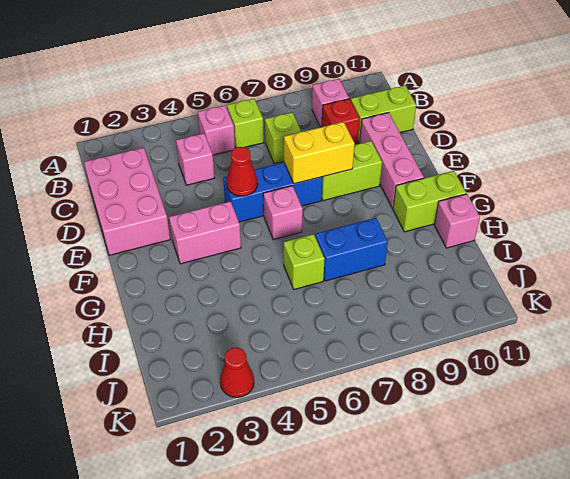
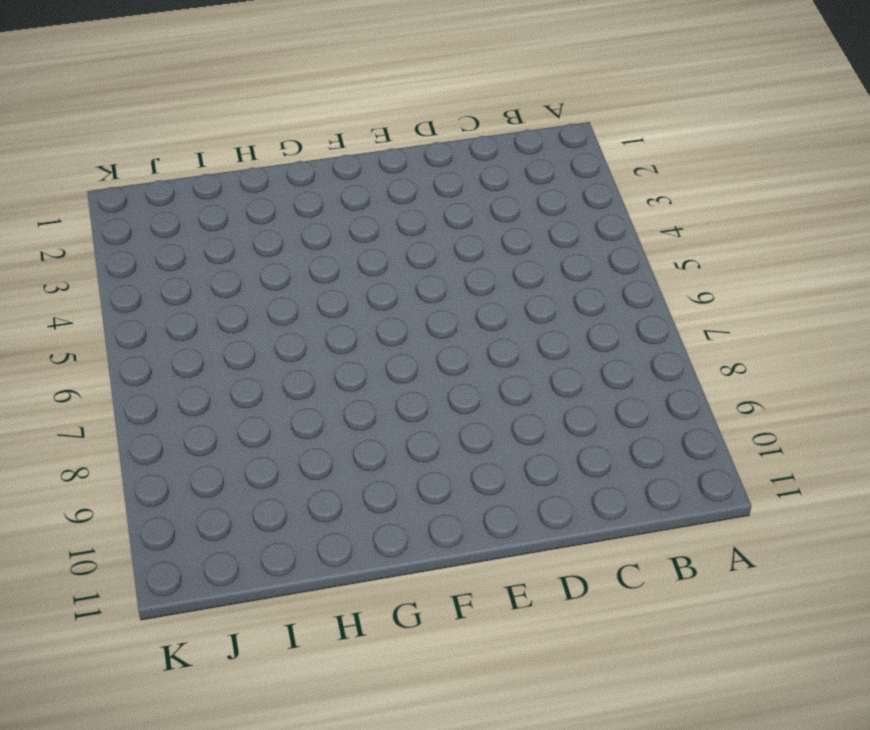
none -> pink 1x1 brick [198,105,235,155]
none -> lime 1x1 brick [227,99,264,148]
none -> pink 1x1 brick [312,79,349,127]

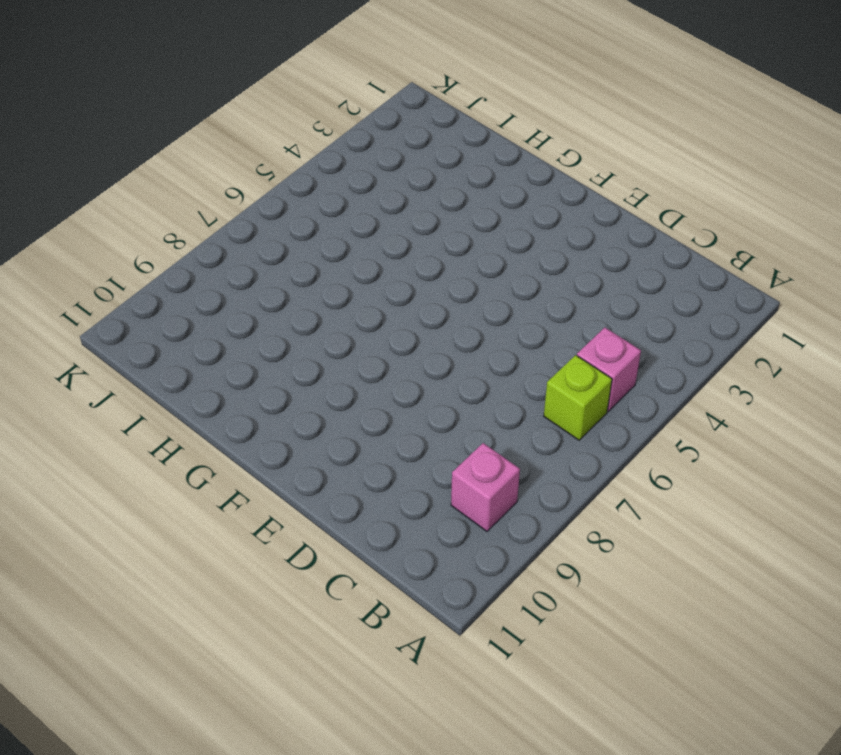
none -> pink 2x3 brick [84,148,170,255]
none -> pink 1x1 brick [176,133,214,185]
none -> lime 1x1 brick [265,112,302,164]

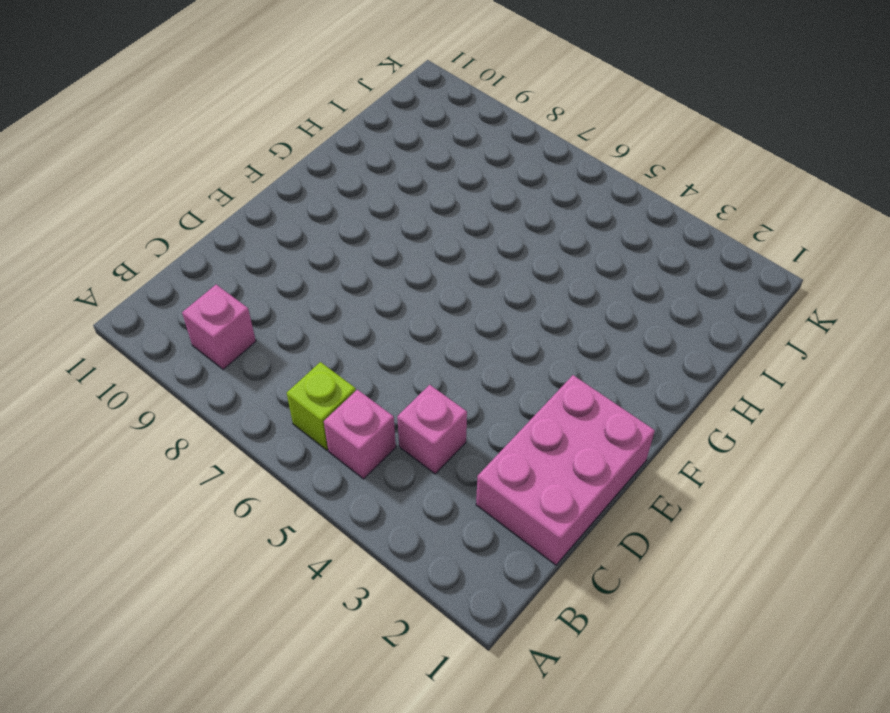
none -> lime 1x1 brick [265,112,302,164]
none -> red 1x1 brick [322,99,360,144]
none -> lime 1x2 brick [351,86,416,142]

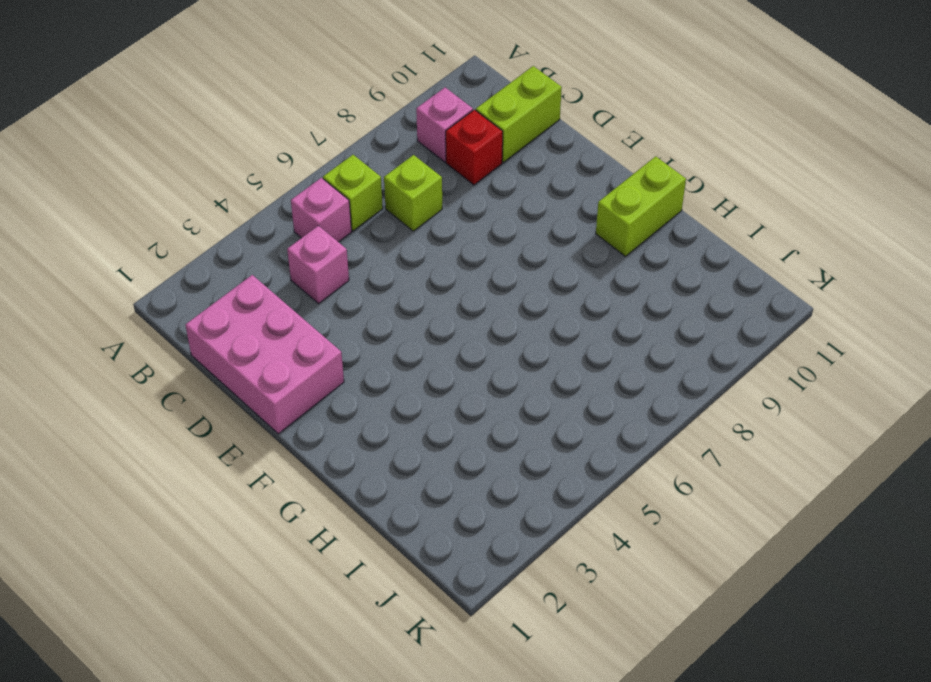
none -> pink 1x3 brick [359,113,424,208]
none -> blue 1x3 brick [223,162,323,222]
none -> lime 1x2 brick [322,141,382,201]

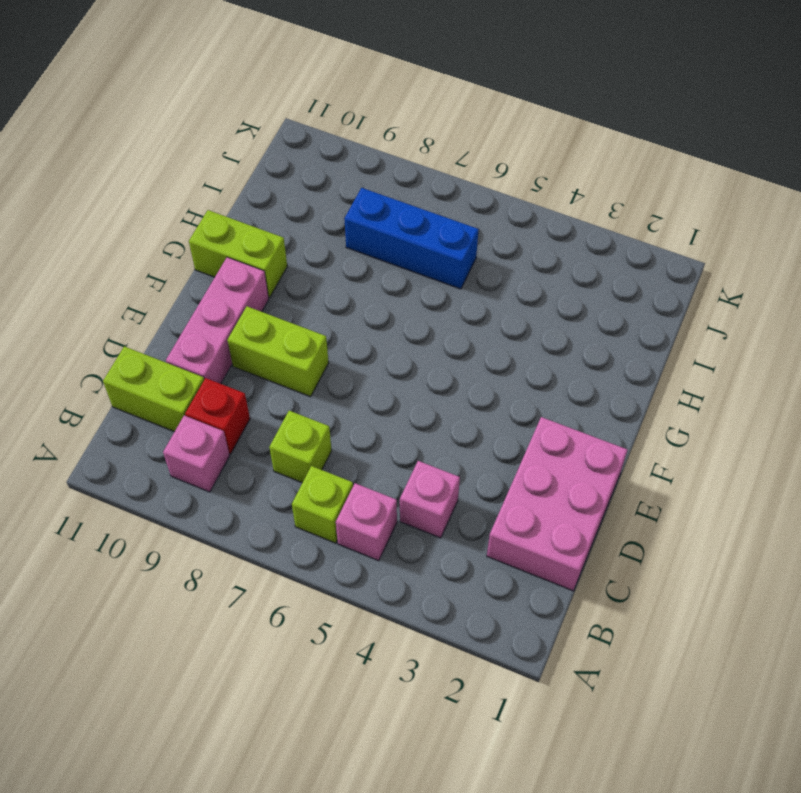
blue 1x3 brick [344,188,479,289] -> blue 1x3 brick moved to [223,162,323,222]
none -> pink 1x2 brick [169,201,241,264]
none -> pink 1x1 brick [263,186,303,240]
none -> lime 1x1 brick [284,234,325,289]

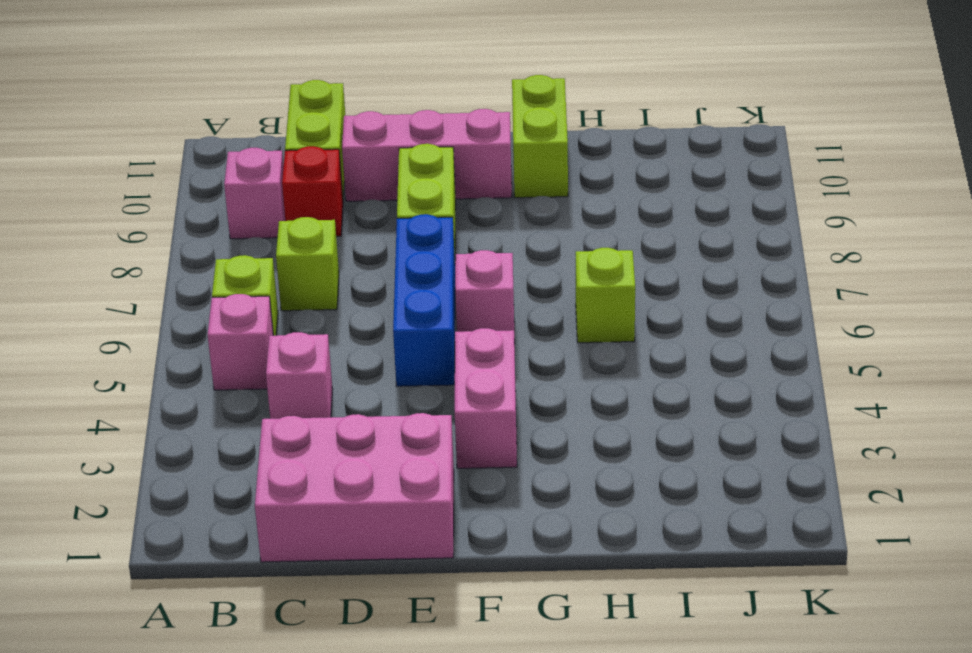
none -> blue 1x2 brick [315,218,388,281]
none -> pink 1x1 brick [434,194,480,248]
none -> red 1x1 cone [220,348,254,397]

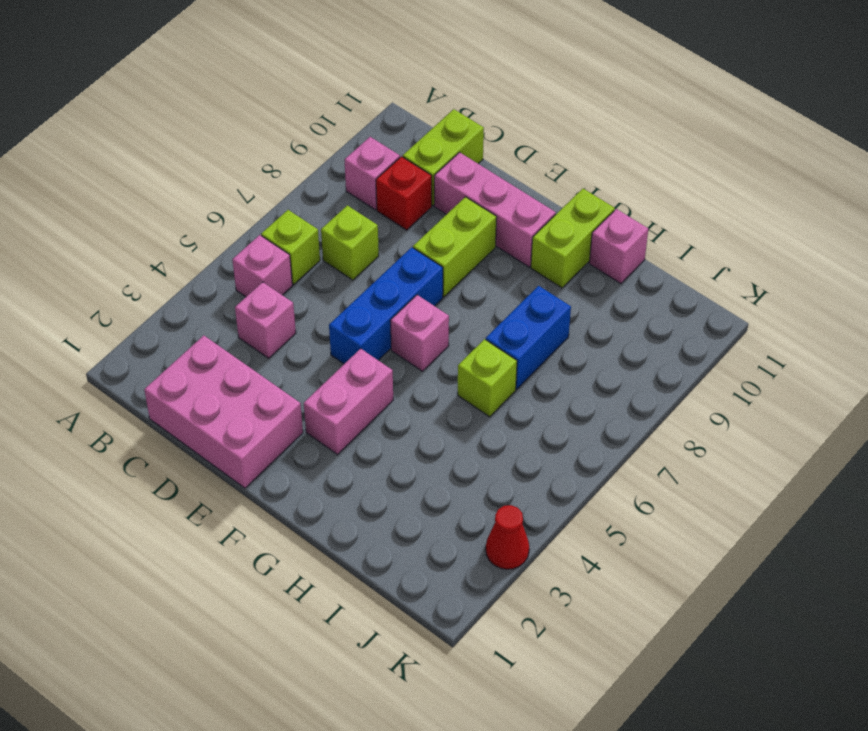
none -> red 1x1 cone [227,147,258,196]
none -> yellow 1x2 brick [284,122,355,184]

